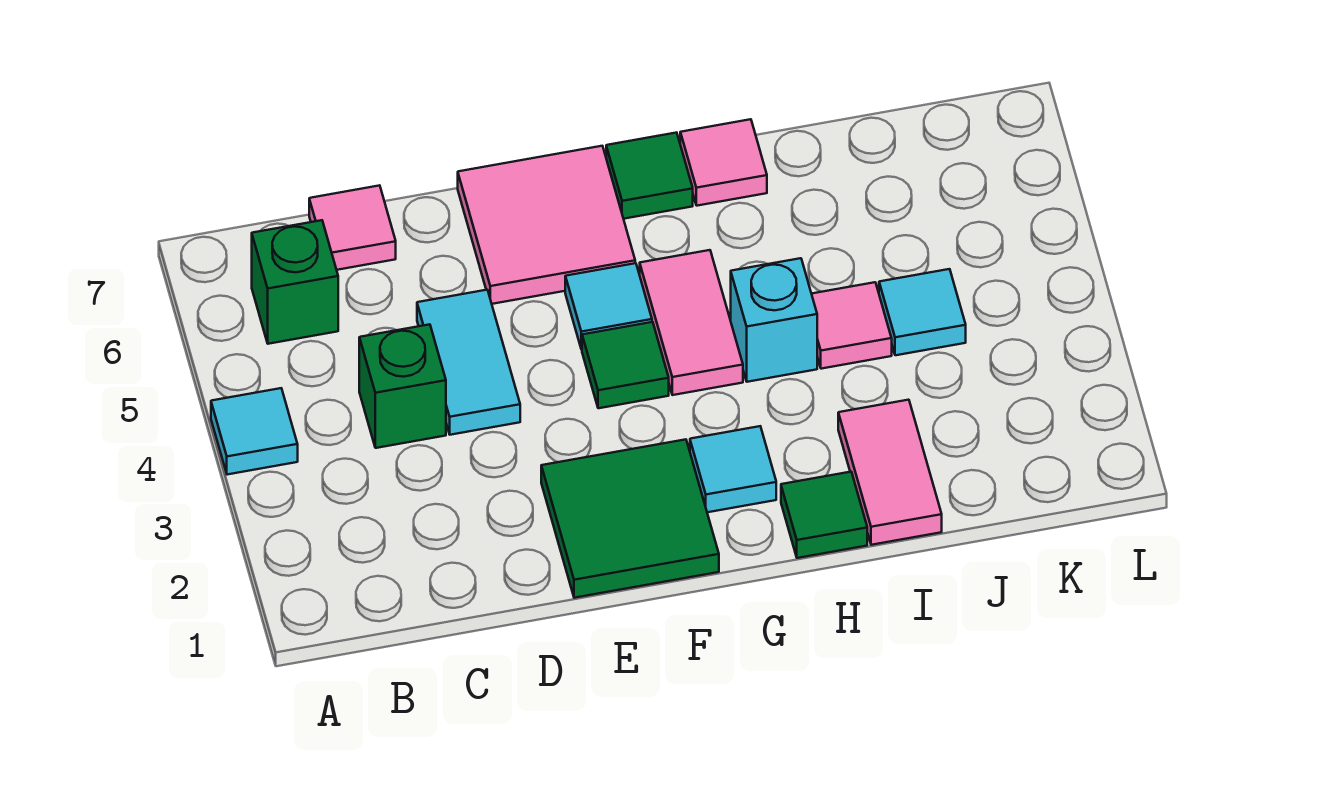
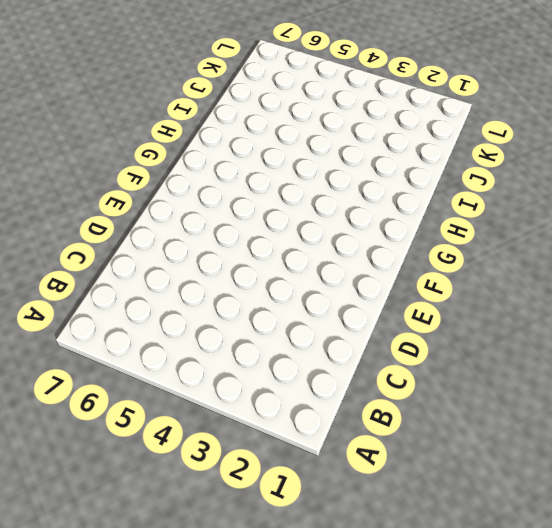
none -> cyan 1x1 tile [211,388,298,475]
none -> green 1x1 brick [252,220,338,344]
none -> green 1x1 brick [359,324,446,448]

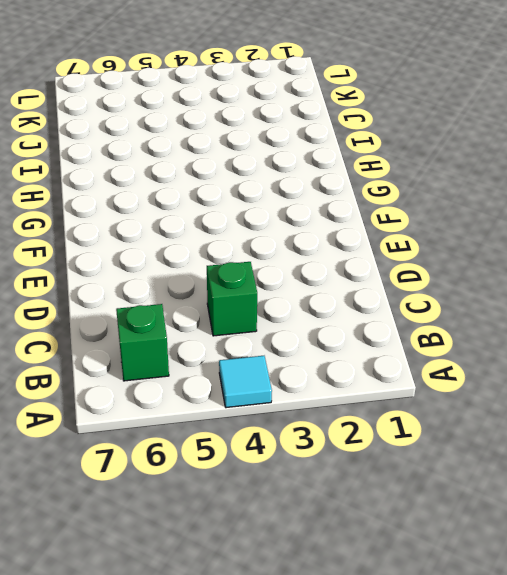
none -> pink 1x1 tile [309,185,396,270]
none -> cyan 1x2 tile [417,290,520,435]
none -> green 2x2 tile [541,439,719,598]

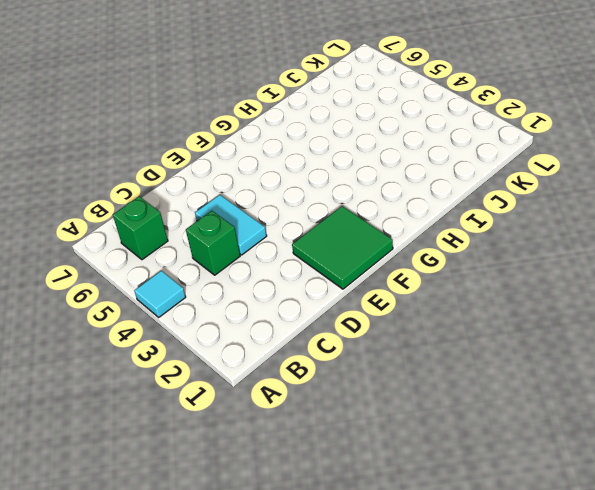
none -> pink 1x1 tile [309,185,396,270]
none -> pink 2x2 tile [458,146,635,304]
none -> green 1x1 tile [582,322,669,408]

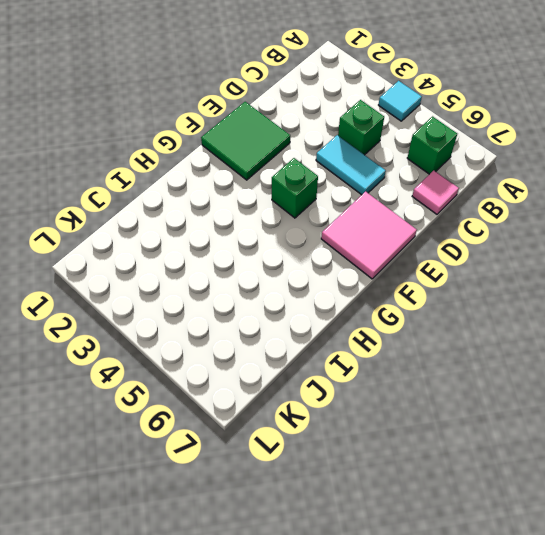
green 1x1 brick [272,158,318,218] -> green 1x1 tile [582,322,669,408]
none -> cyan 1x1 tile [565,263,652,349]
none -> cyan 1x1 tile [690,426,776,512]
none -> pink 1x2 tile [640,250,743,395]

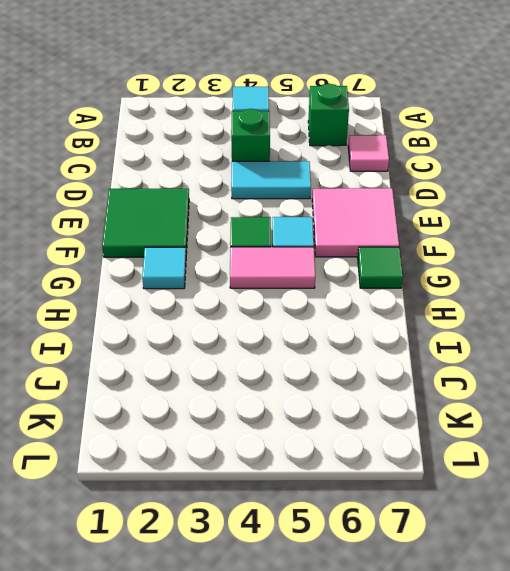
none -> green 1x1 tile [781,472,867,558]
none -> cyan 1x1 brick [731,258,817,382]
none -> pink 1x1 tile [680,119,767,206]

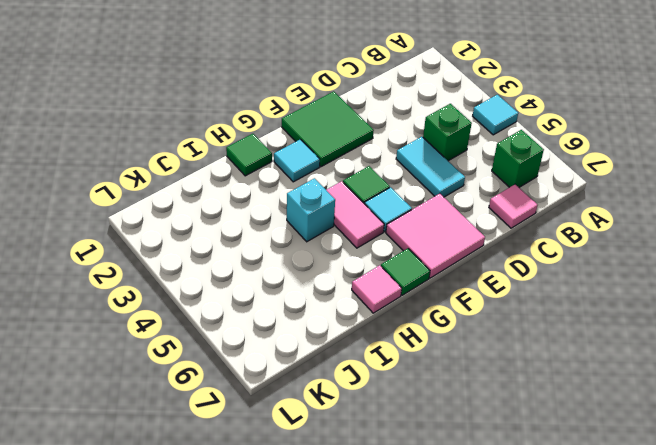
none -> pink 1x2 tile [838,400,942,545]
none -> pink 1x1 tile [812,282,892,369]
none -> cyan 1x1 tile [879,269,966,355]

